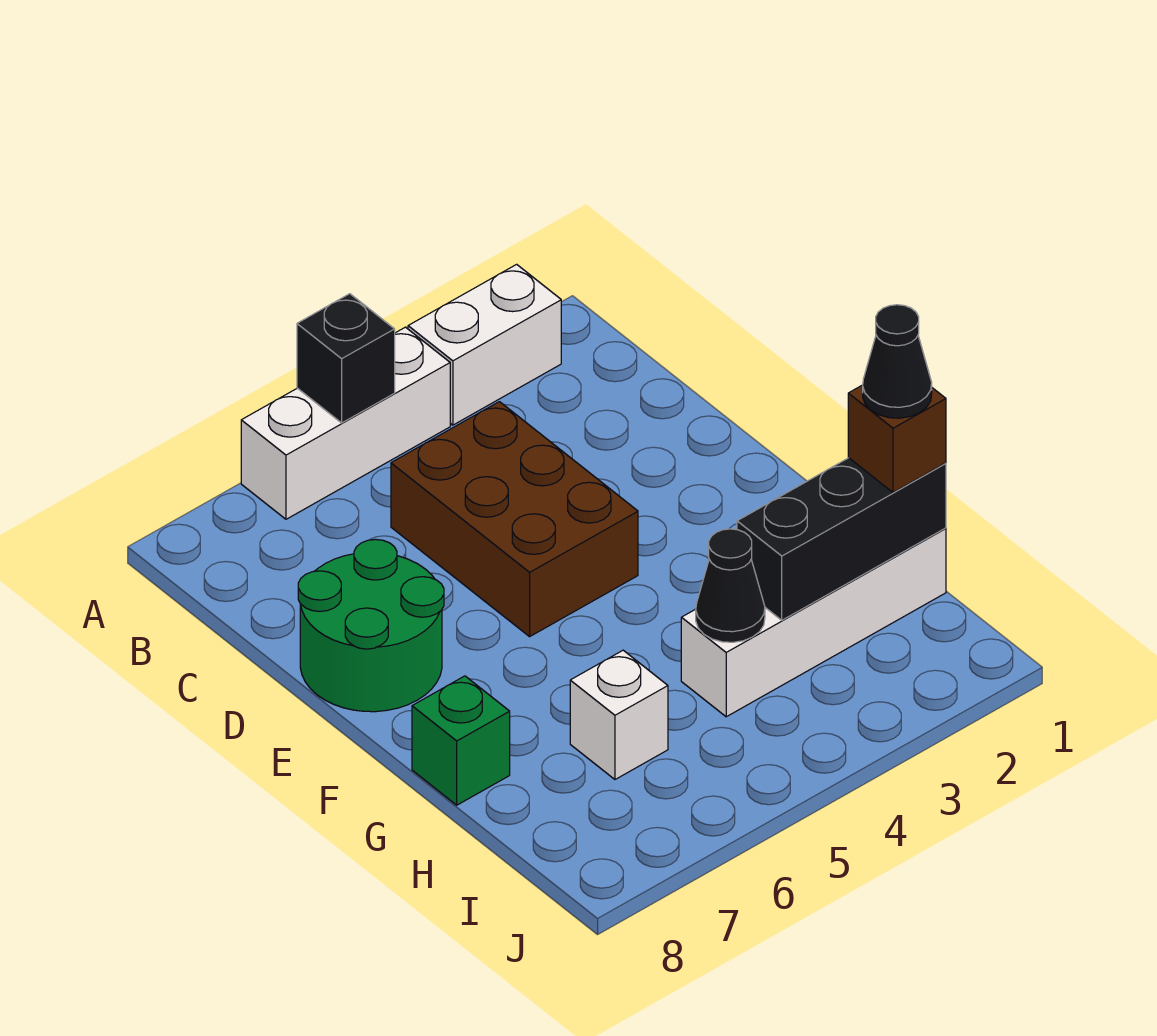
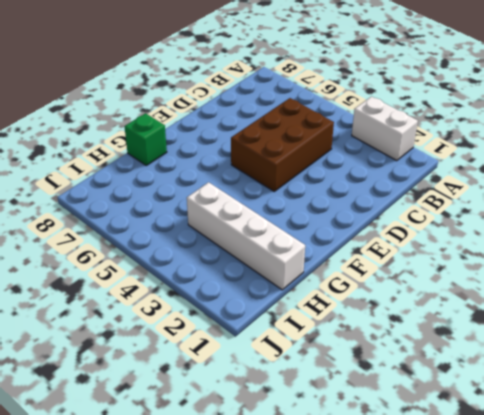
none -> white 1x3 brick [241,327,450,519]
none -> green 2x2 round brick [298,539,444,712]
none -> white 1x1 brick [570,650,668,779]

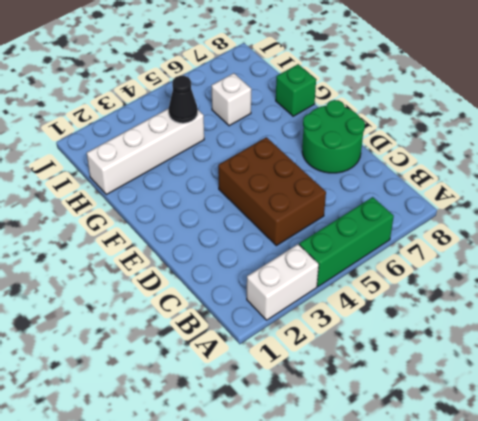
green 1x3 brick [299,197,394,287] -> white 1x3 brick [241,327,450,519]
none -> black 1x1 brick [297,294,395,423]
none -> black 1x3 brick [737,458,946,620]
none -> brown 1x1 brick [848,385,946,492]

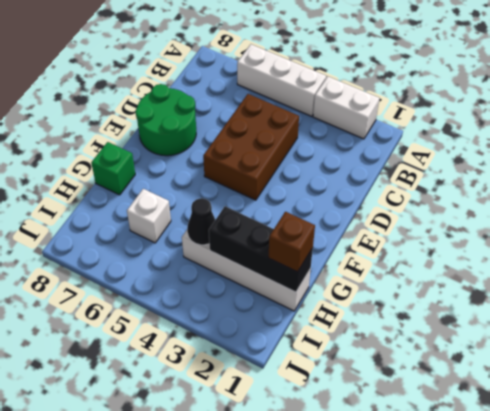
none -> black 1x1 brick [297,294,395,423]
none -> black 1x1 cone [863,305,932,418]

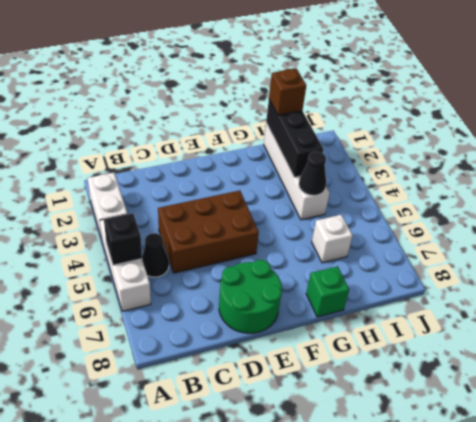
black 1x1 cone [142,233,169,277] -> black 1x1 cone moved to [863,305,932,418]

